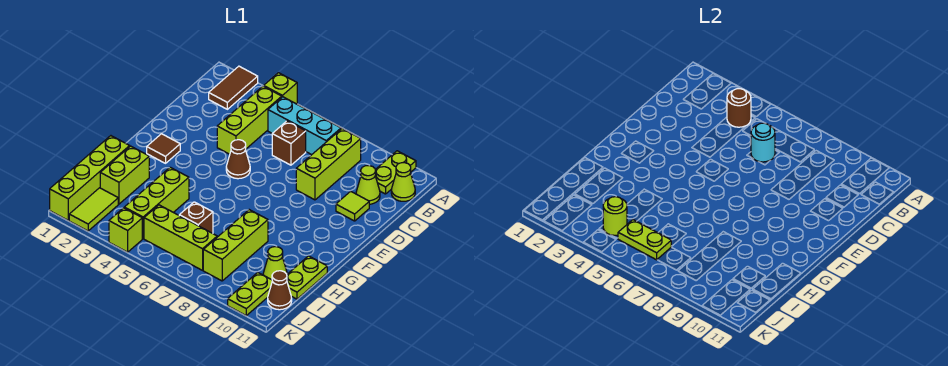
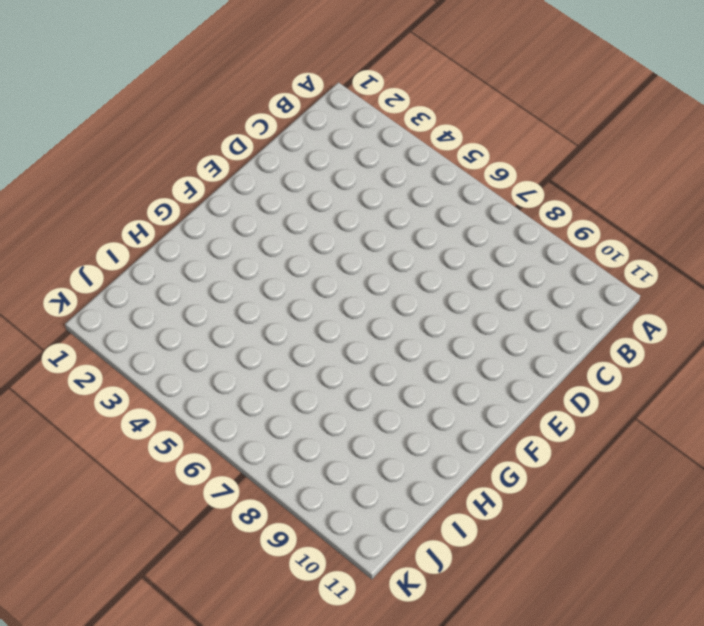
none -> brown 1x2 tile [209,66,258,109]
none -> lime 1x1 brick [264,73,297,104]
none -> lime 1x2 plate [375,151,416,194]

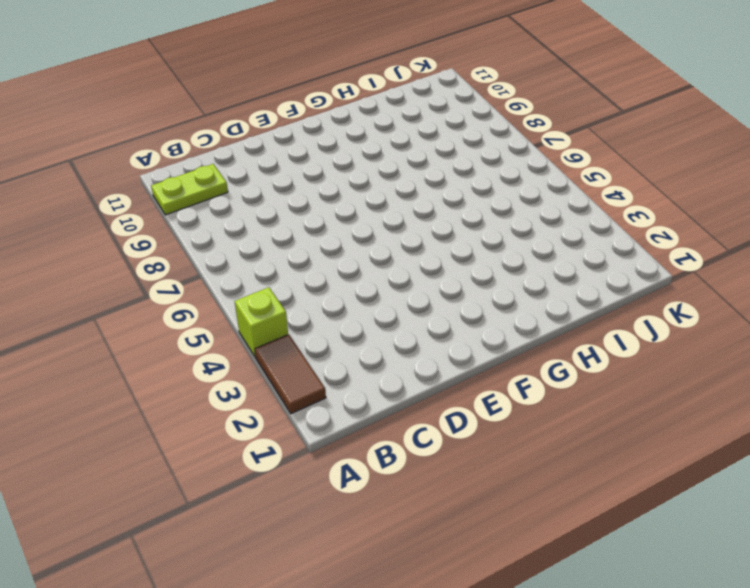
brown 1x2 tile [255,334,326,414] -> brown 1x2 tile turned to [209,66,258,109]
none -> lime 1x3 brick [217,86,282,154]
none -> cyan 1x3 brick [268,97,341,155]
none -> lime 1x3 brick [296,129,361,200]

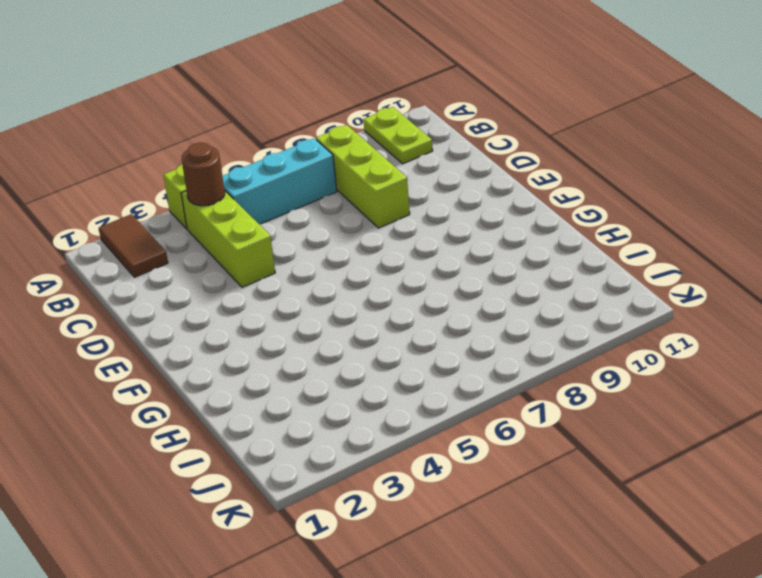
none -> lime 1x1 cone [391,163,415,201]
none -> brown 1x1 brick [272,121,306,165]
none -> lime 1x1 cone [356,166,380,204]

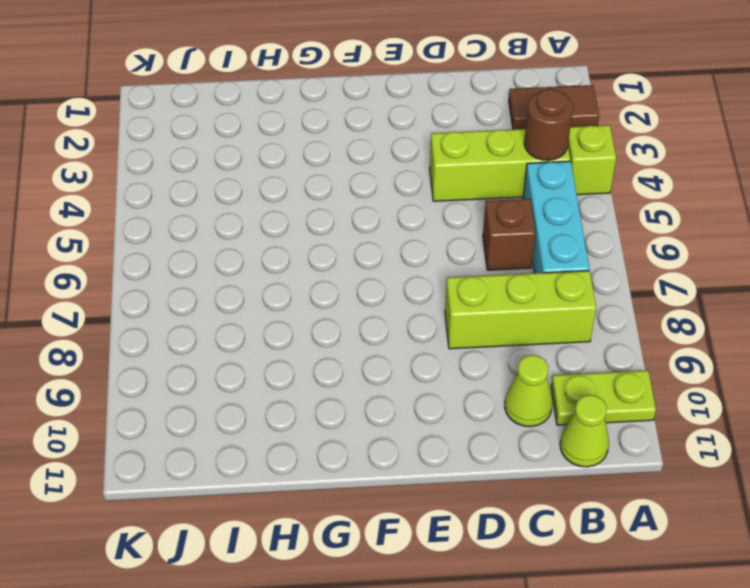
none -> lime 1x1 tile [336,191,369,221]
none -> brown 1x1 cone [226,140,250,179]
none -> brown 1x1 tile [147,134,180,163]

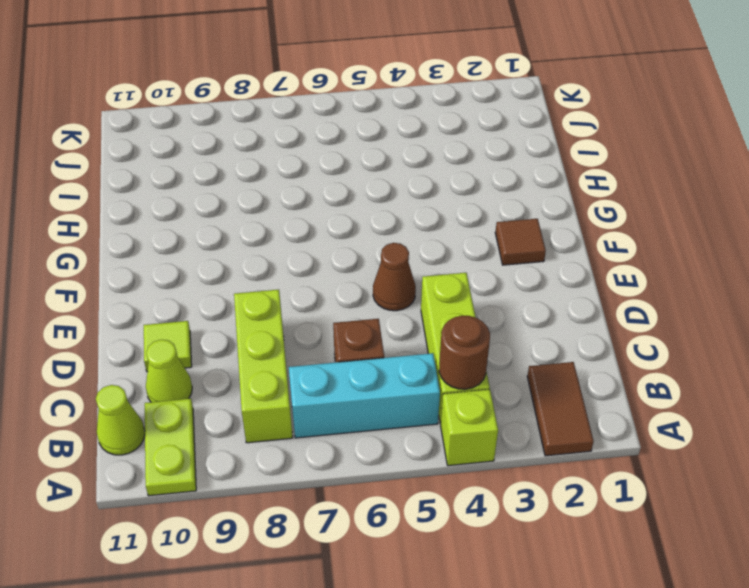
none -> lime 1x4 brick [50,136,130,220]
none -> lime 1x2 brick [100,146,149,204]
none -> lime 1x3 brick [124,167,189,239]

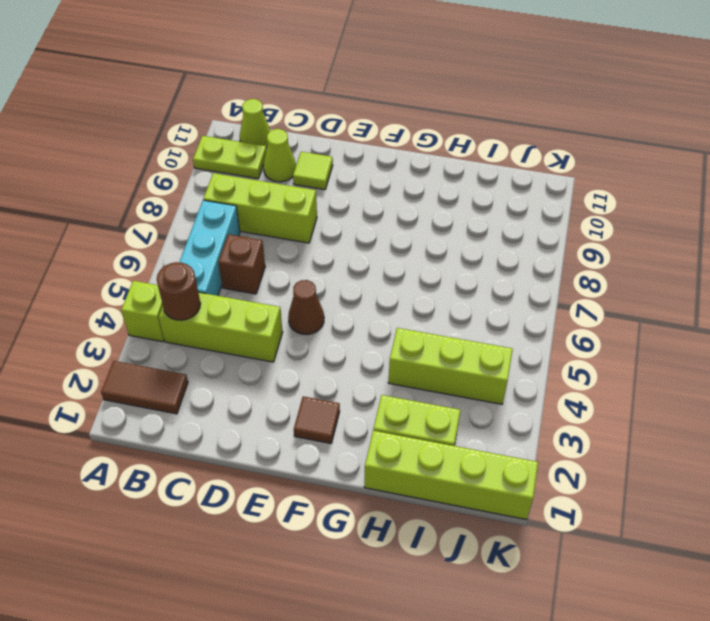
none -> lime 1x3 brick [203,210,268,281]
none -> lime 1x2 plate [287,256,327,299]
none -> brown 1x1 brick [179,202,213,233]

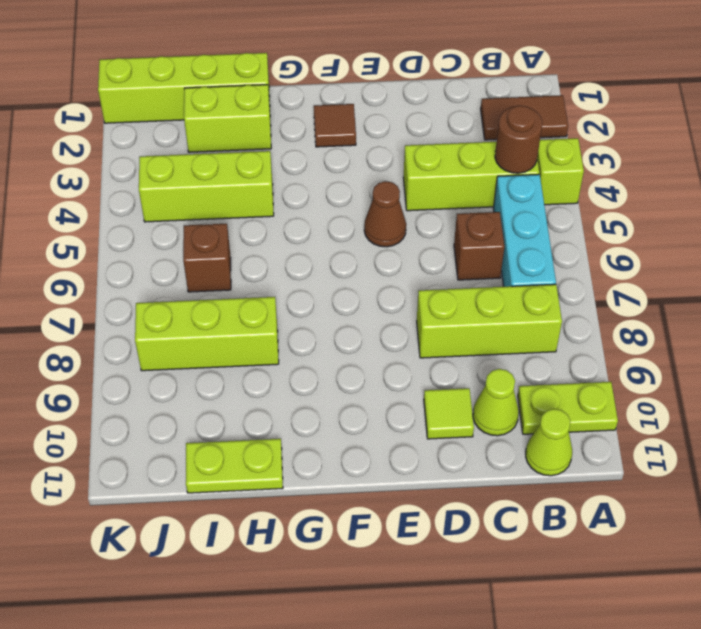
none -> lime 1x1 cone [263,247,287,280]
none -> lime 1x2 tile [69,188,118,231]
none -> lime 1x3 brick [144,205,217,270]

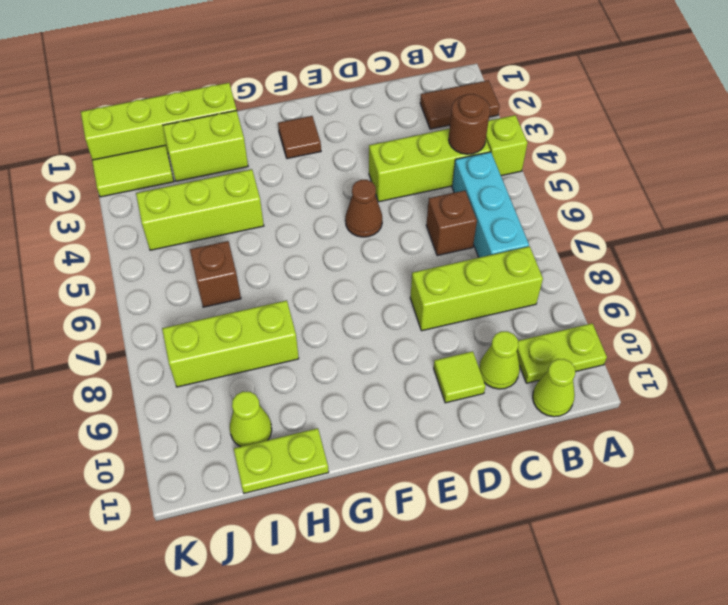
none -> lime 1x3 brick [144,205,217,270]
none -> lime 1x2 plate [228,273,272,315]
none -> brown 1x1 cone [268,271,292,310]

